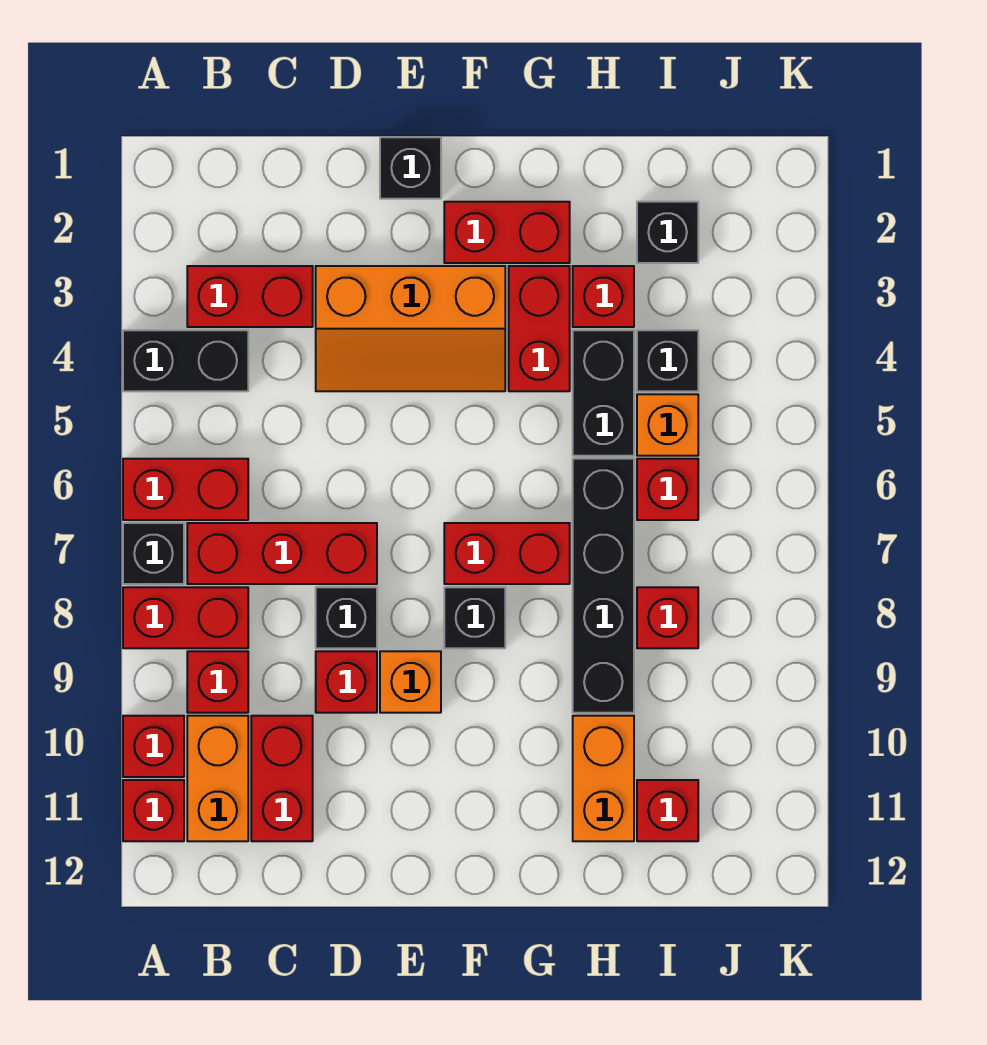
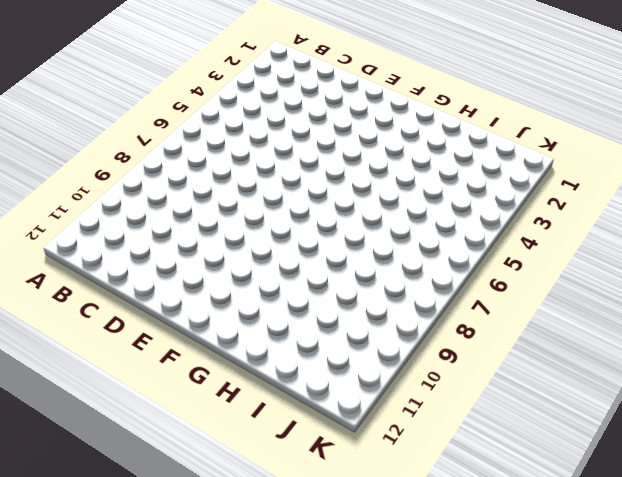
none -> black 1x2 brick [123,330,248,391]
none -> red 1x2 brick [123,459,248,520]
none -> black 1x1 brick [123,523,184,584]
none -> red 1x2 brick [123,587,248,648]

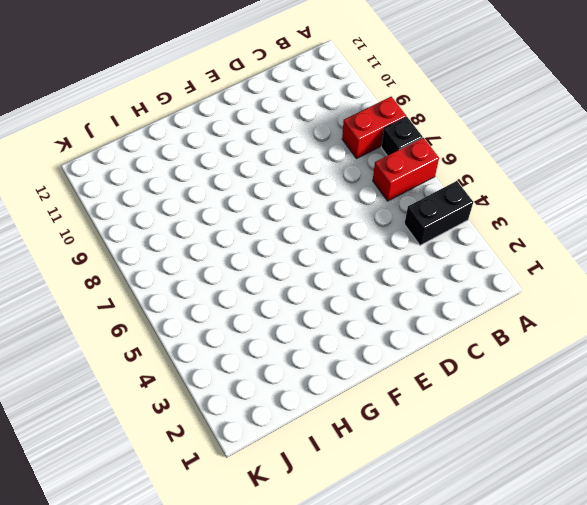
none -> red 1x1 brick [123,716,184,777]
none -> red 1x1 brick [123,780,184,841]
none -> red 1x2 brick [187,266,313,327]
none -> red 1x3 brick [187,523,377,584]

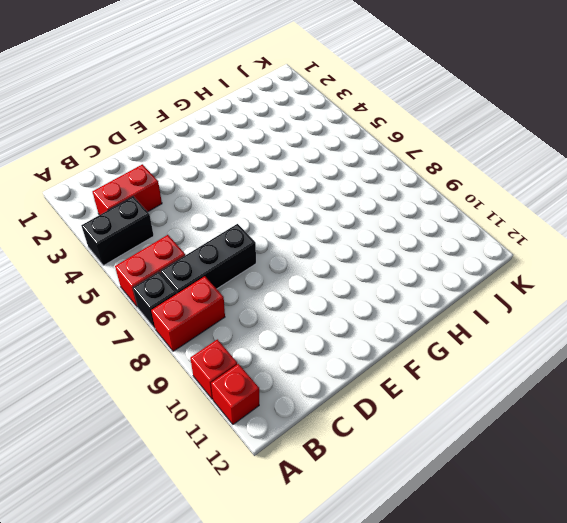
black 1x3 brick [161,224,256,293] -> red 1x3 brick [187,523,377,584]
none -> red 1x1 brick [187,651,248,713]
none -> orange 1x2 brick [187,716,248,841]
none -> red 1x2 brick [251,716,313,841]
none -> orange 2x3 slope [316,266,505,391]

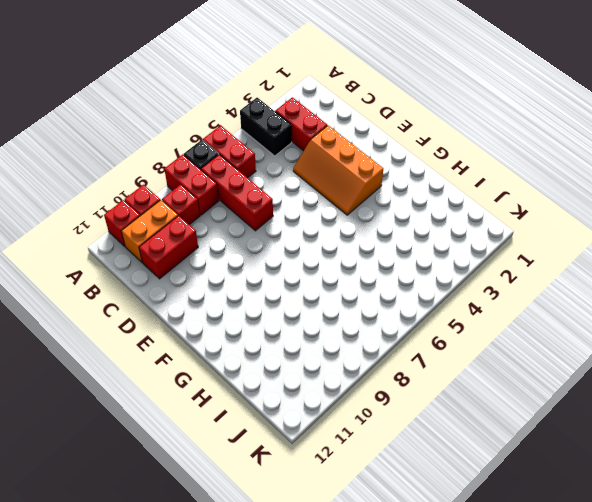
none -> black 1x1 brick [316,587,377,648]
none -> red 1x1 brick [316,651,377,713]
none -> black 1x1 brick [380,137,441,199]
none -> orange 1x1 brick [380,651,441,713]

